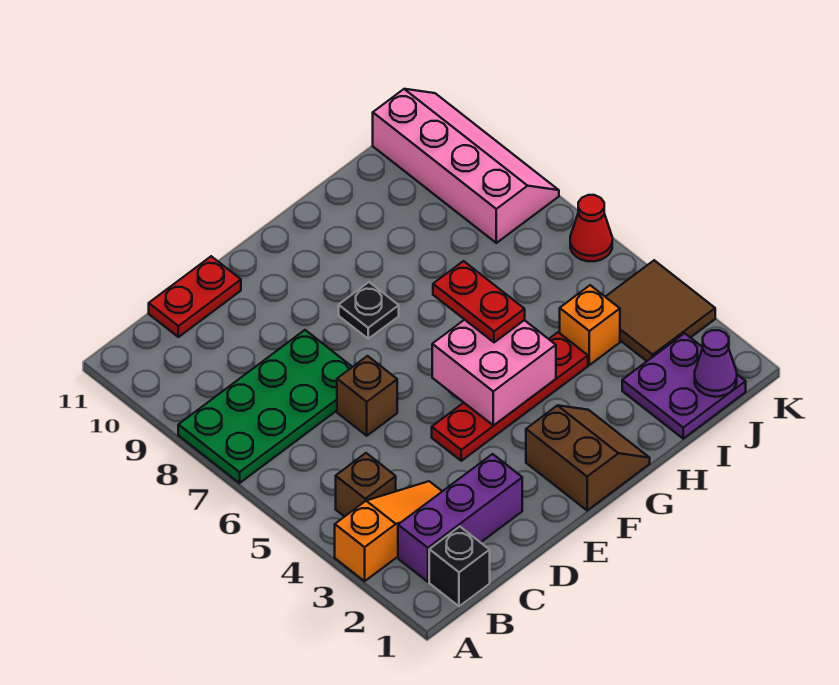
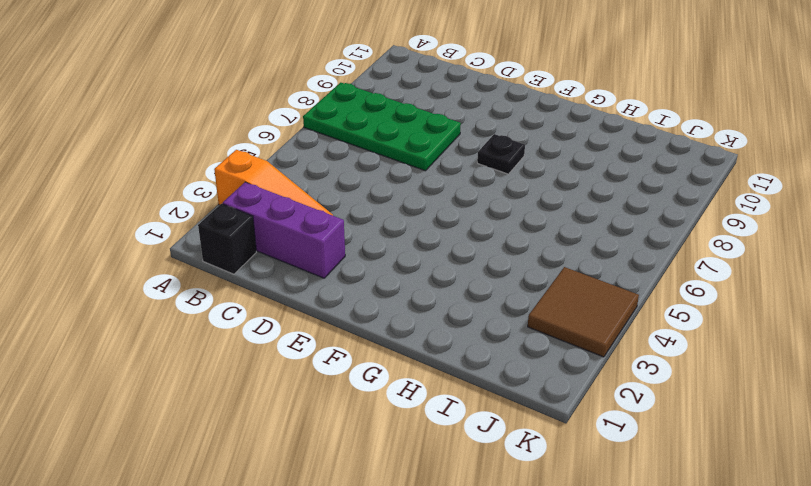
none -> brown 1x1 brick [336,453,396,517]
none -> red 1x2 plate [149,256,241,337]
none -> brown 1x1 brick [337,356,397,436]

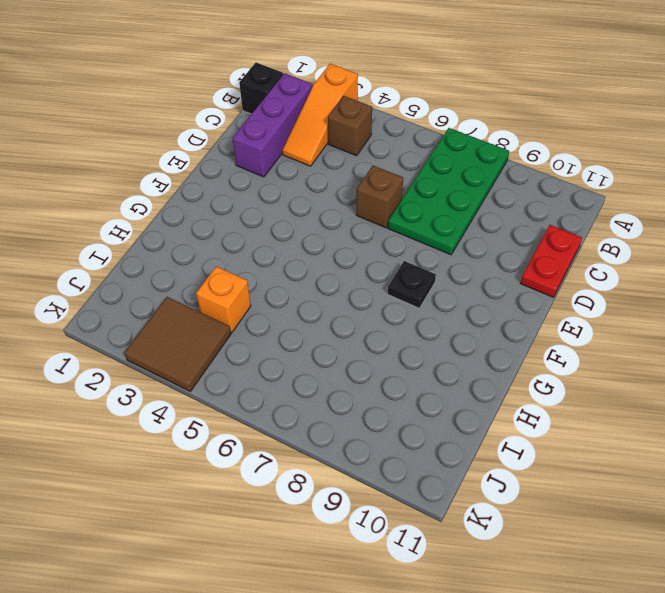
none -> red 1x4 plate [432,332,588,461]
none -> brown 2x2 slope [526,405,650,510]
none -> purple 2x2 plate [622,333,746,439]

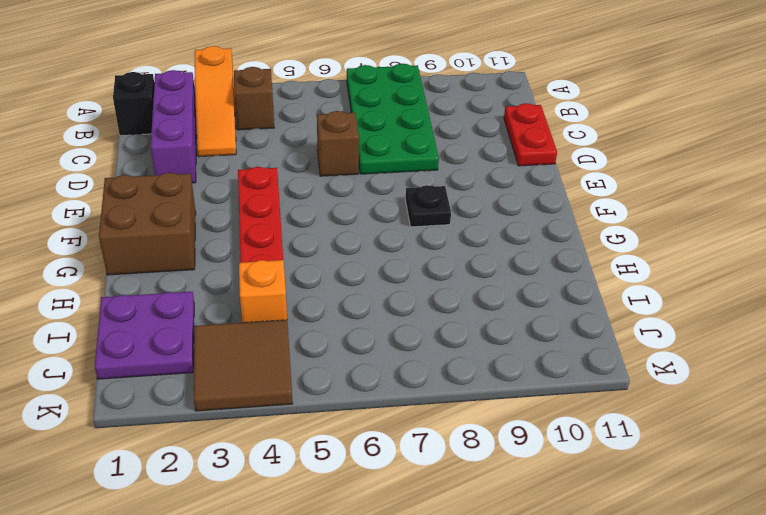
brown 2x2 brick [99,173,196,275] -> brown 2x2 slope [526,405,650,510]
none -> pink 2x4 slope [373,89,559,243]
none -> red 1x1 cone [570,195,612,261]
none -> pink 2x2 brick [432,320,556,426]

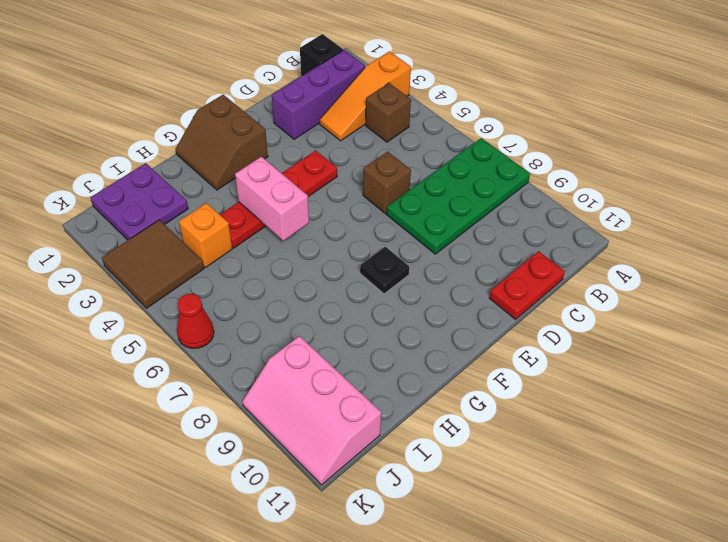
pink 1x2 brick [235,157,309,241] -> pink 2x2 brick [432,320,556,426]
pink 2x3 slope [242,336,381,485] -> pink 2x4 slope [373,89,559,243]
none -> purple 1x1 cone [695,330,737,397]
none -> red 1x2 plate [433,261,525,342]

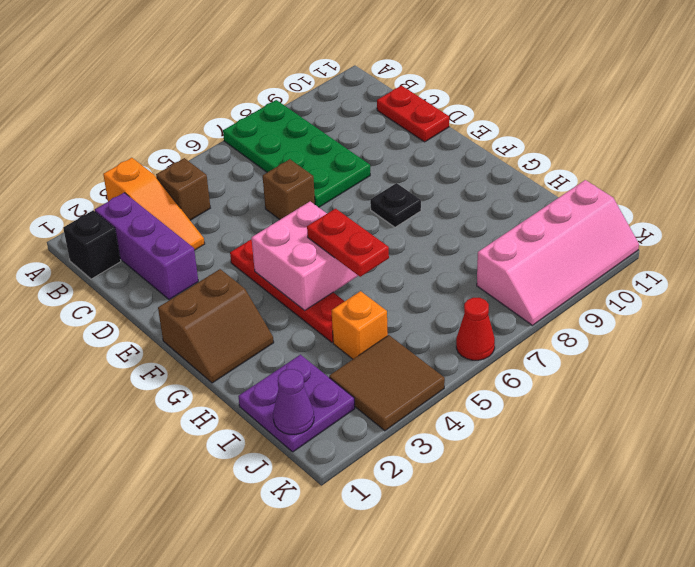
red 1x2 plate [307,209,389,277] -> red 1x2 plate turned to [433,261,525,342]

